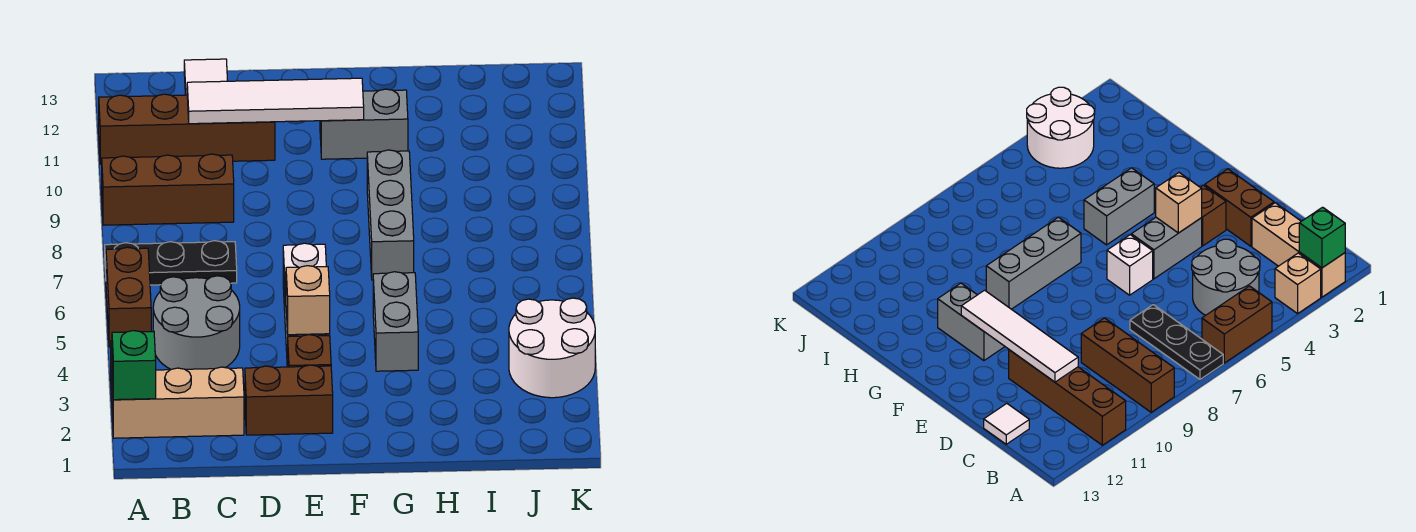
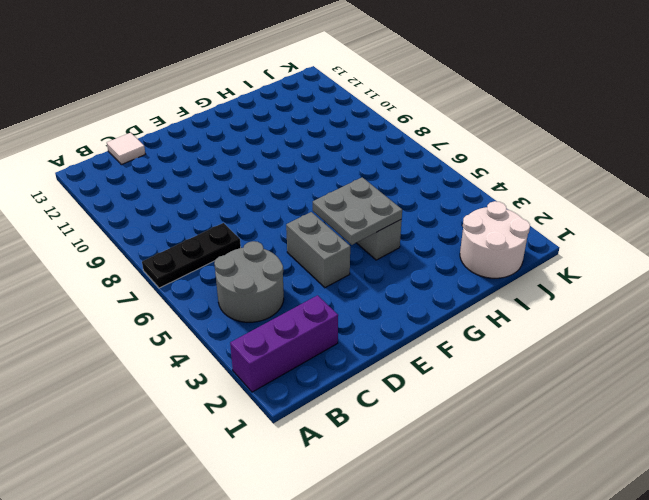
purple 1x3 brick [230,295,338,392] -> tan 1x3 brick [112,367,244,438]
grey 2x2 plate [313,177,402,245] -> none
white 2x2 round brick [460,201,530,278] -> white 2x2 round brick moved to [509,298,595,398]
none -> tan 1x1 brick [1275,253,1321,314]
none -> brown 1x2 brick [106,247,151,347]
none -> brown 1x3 brick [102,154,234,225]

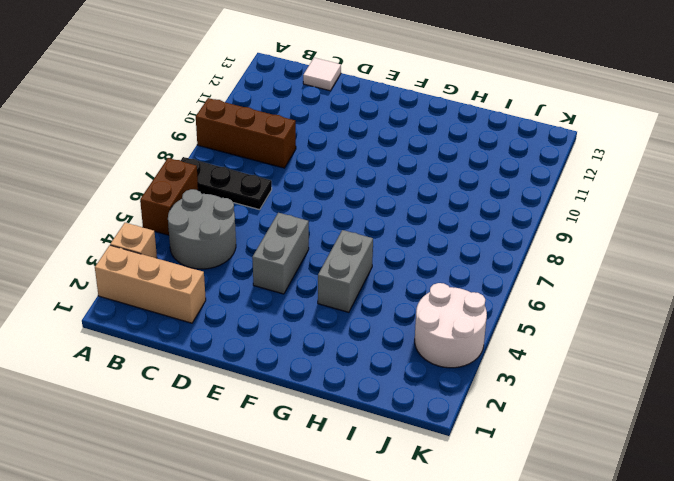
none -> brown 1x4 brick [99,94,275,164]
none -> brown 1x2 brick [245,365,333,435]
none -> brown 1x1 brick [288,335,331,367]

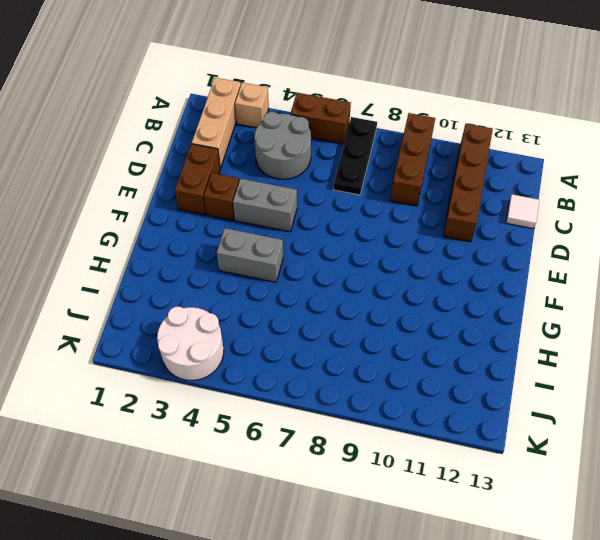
none -> white 1x1 brick [283,243,326,310]
none -> grey 1x2 brick [320,89,408,159]
none -> grey 1x3 brick [367,150,414,280]

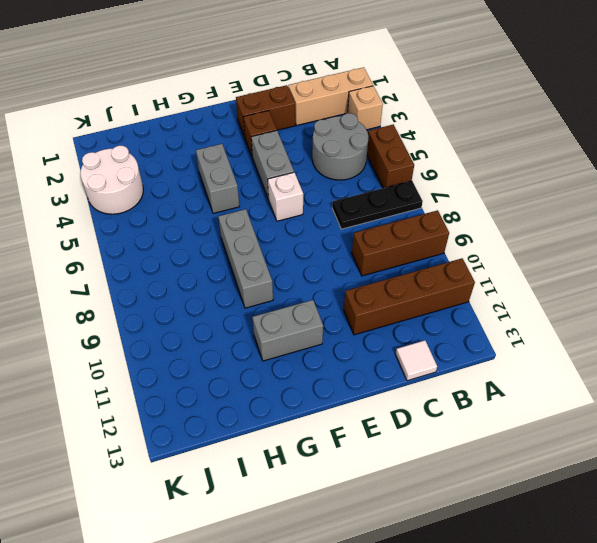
none -> green 1x1 brick [112,331,156,400]
none -> white 1x4 tile [187,78,364,124]
none -> tan 1x1 brick [286,266,330,335]

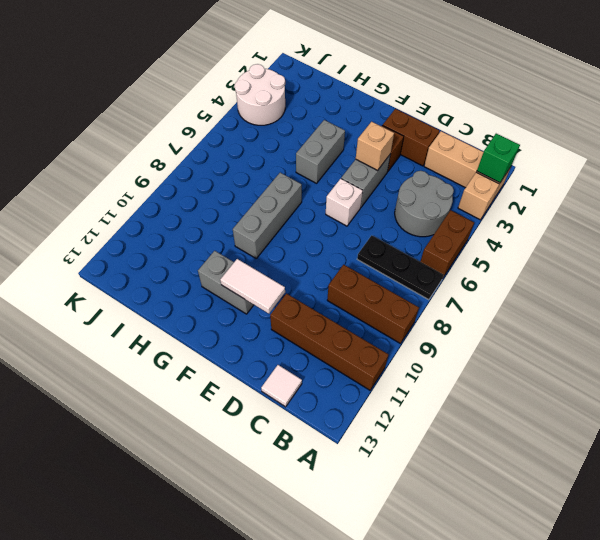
white 1x2 tile [220,259,285,314] -> white 1x4 tile [187,78,364,124]

